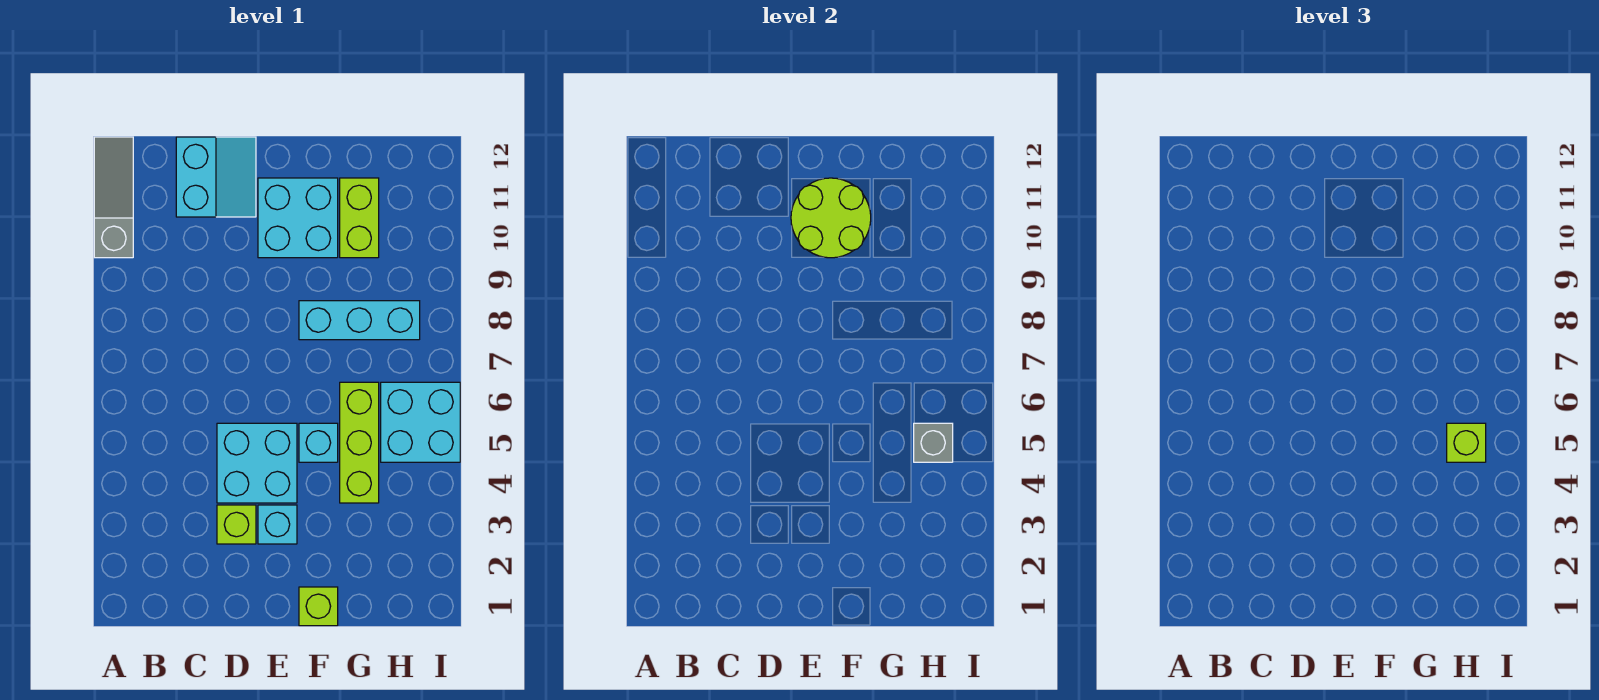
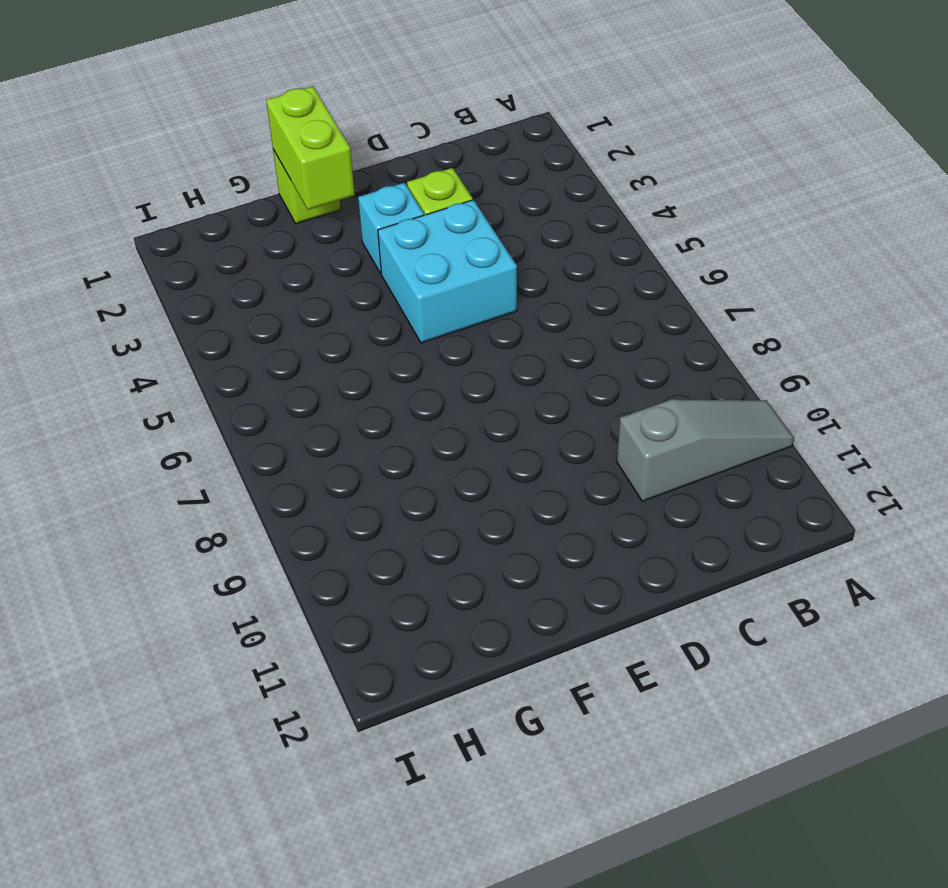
grey 1x3 slope [617,399,794,501] -> grey 1x3 slope turned to [94,137,133,258]
lime 1x2 brick [266,86,355,210] -> lime 1x2 brick moved to [340,178,379,258]
none -> cyan 2x2 slope [176,137,256,217]
none -> cyan 2x2 brick [258,178,338,258]
none -> cyan 1x1 brick [299,423,338,462]

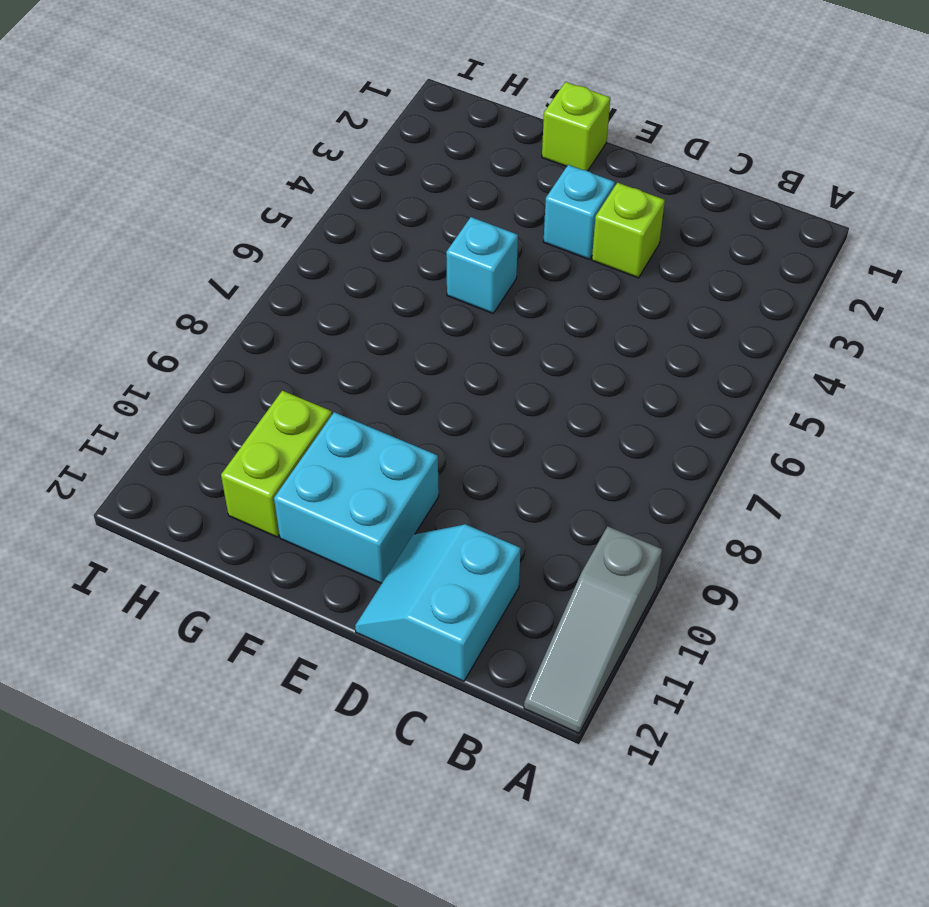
none -> cyan 2x2 brick [217,423,297,503]
none -> cyan 1x3 brick [299,301,420,340]
none -> lime 1x3 brick [340,382,379,503]

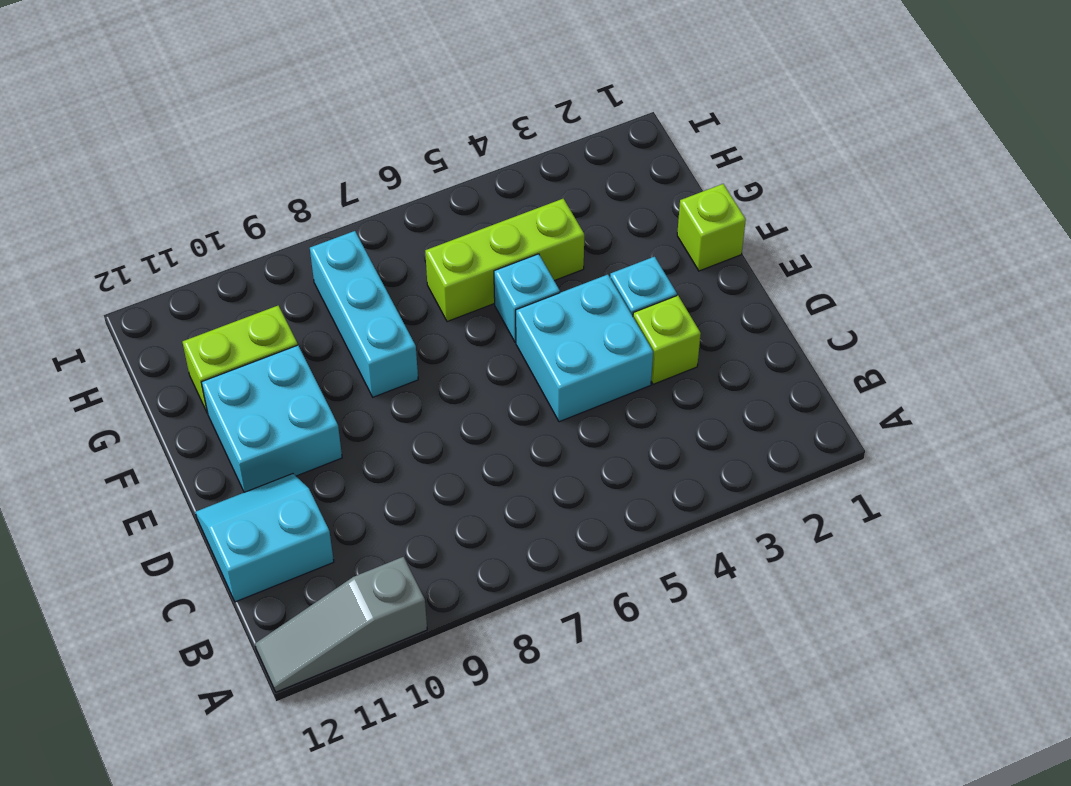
none -> cyan 2x2 brick [381,382,460,462]
none -> lime 2x2 round brick [791,178,871,258]
none -> grey 1x1 brick [914,423,953,462]

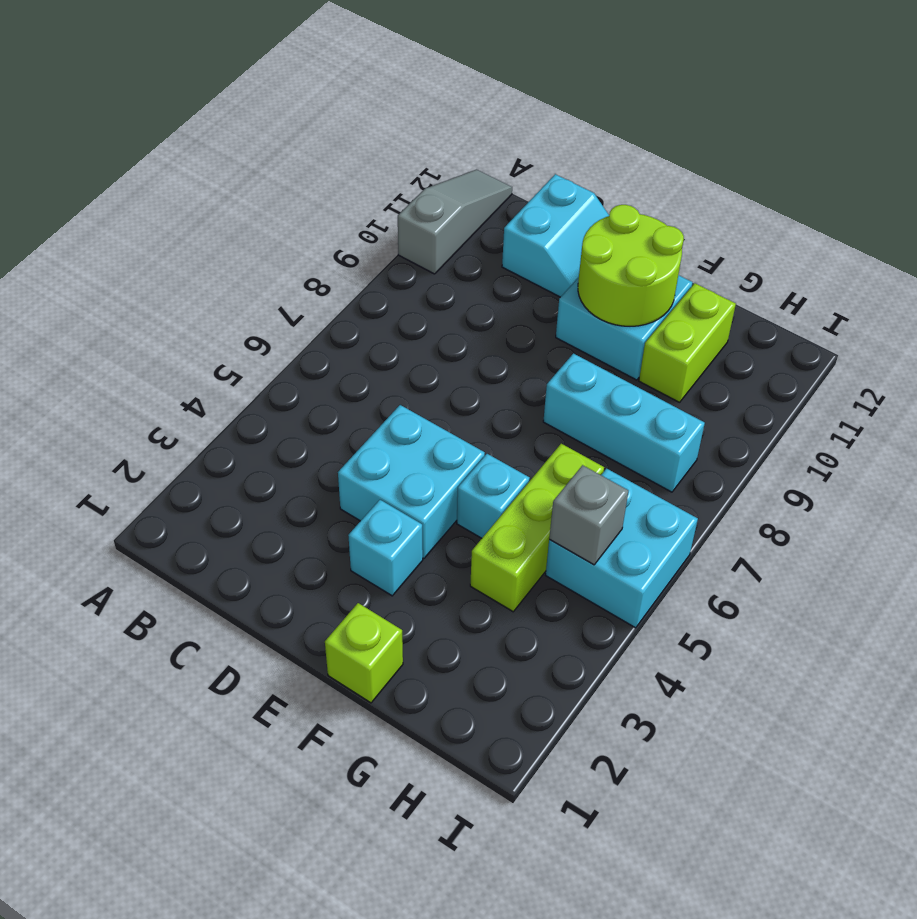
none -> lime 1x1 brick [217,505,256,544]
none -> lime 1x1 brick [1447,423,1486,462]

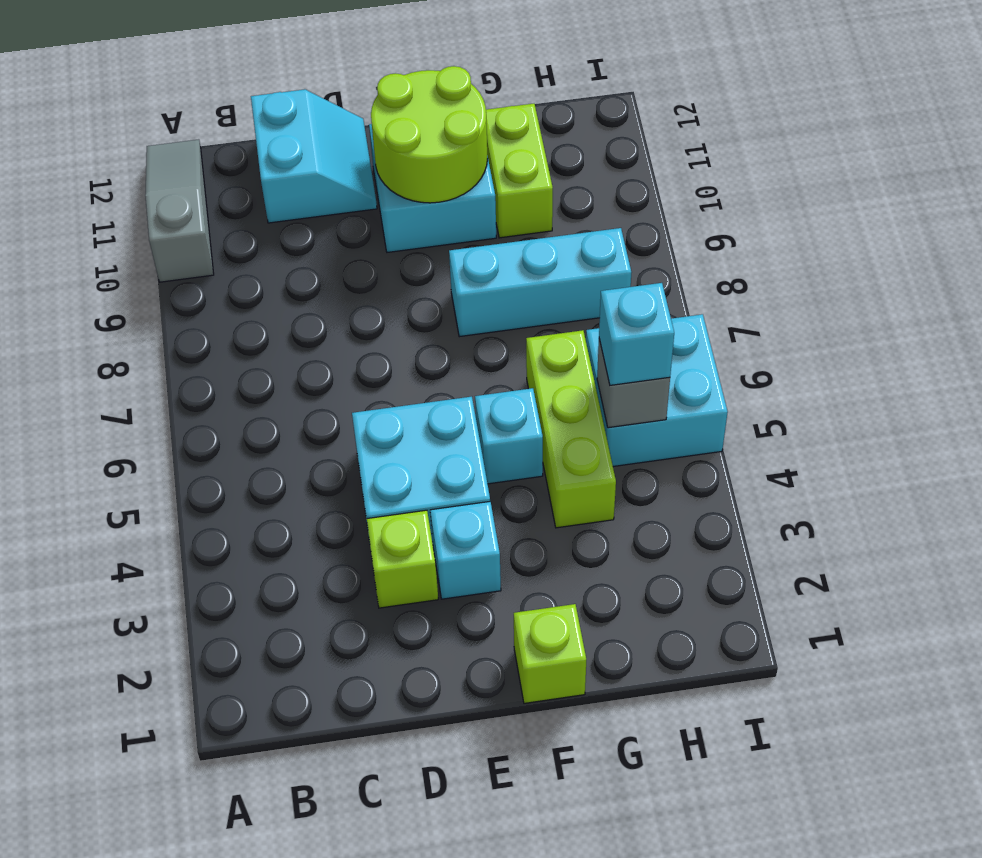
cyan 1x1 brick [599,283,674,385] -> lime 1x1 brick [1447,423,1486,462]

